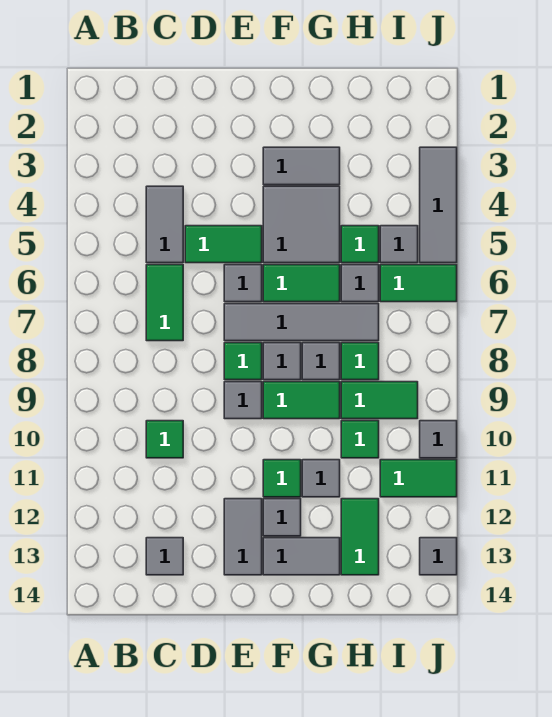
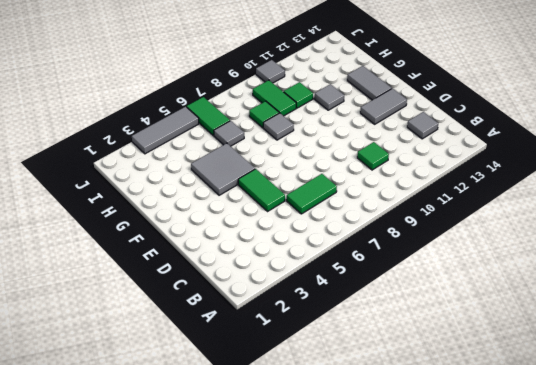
none -> grey 1x2 tile [146,186,183,263]
none -> grey 1x1 tile [224,265,262,302]
none -> grey 1x4 tile [224,304,379,341]
none -> green 1x1 tile [224,343,262,380]

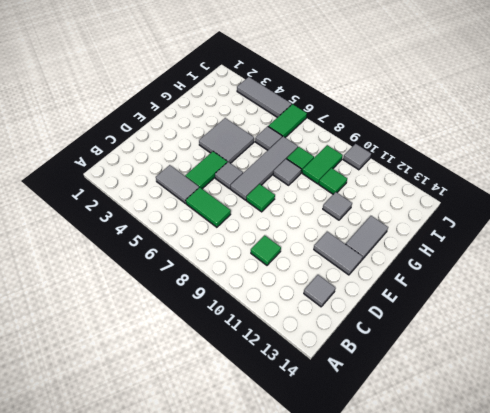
none -> grey 1x1 tile [224,382,262,419]
none -> grey 1x2 tile [263,147,340,185]
none -> green 1x2 tile [263,265,340,302]
none -> grey 1x1 tile [263,343,301,380]

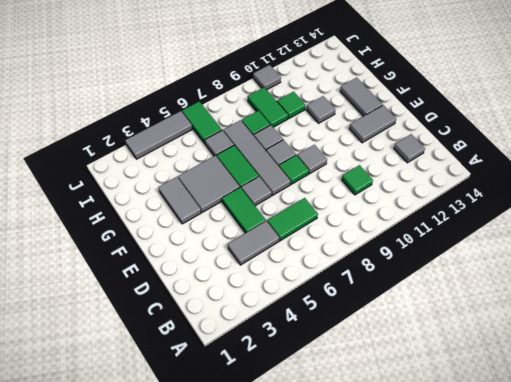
none -> green 1x2 tile [263,382,340,419]
none -> green 1x1 tile [263,460,301,497]
none -> grey 1x1 tile [263,499,301,536]
none -> green 1x1 tile [341,226,379,263]

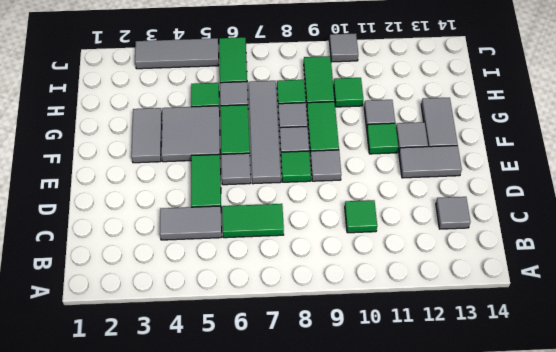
none -> green 1x2 tile [341,499,379,575]
none -> grey 1x1 tile [380,226,418,263]
none -> green 1x2 tile [380,460,457,497]
none -> grey 1x1 tile [420,538,457,575]

